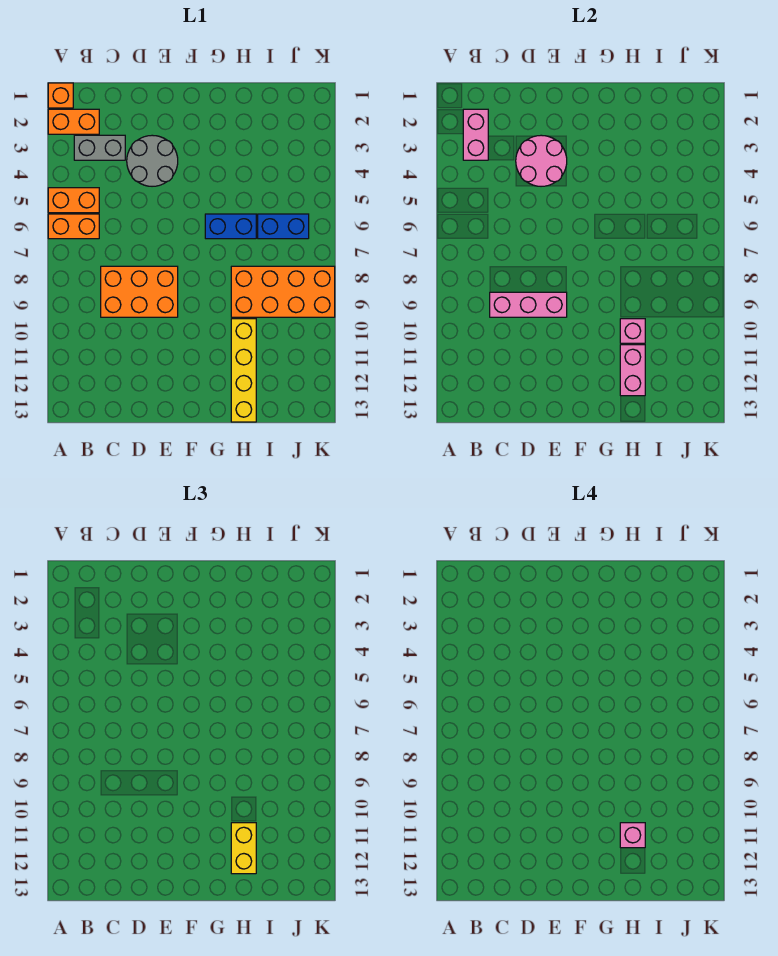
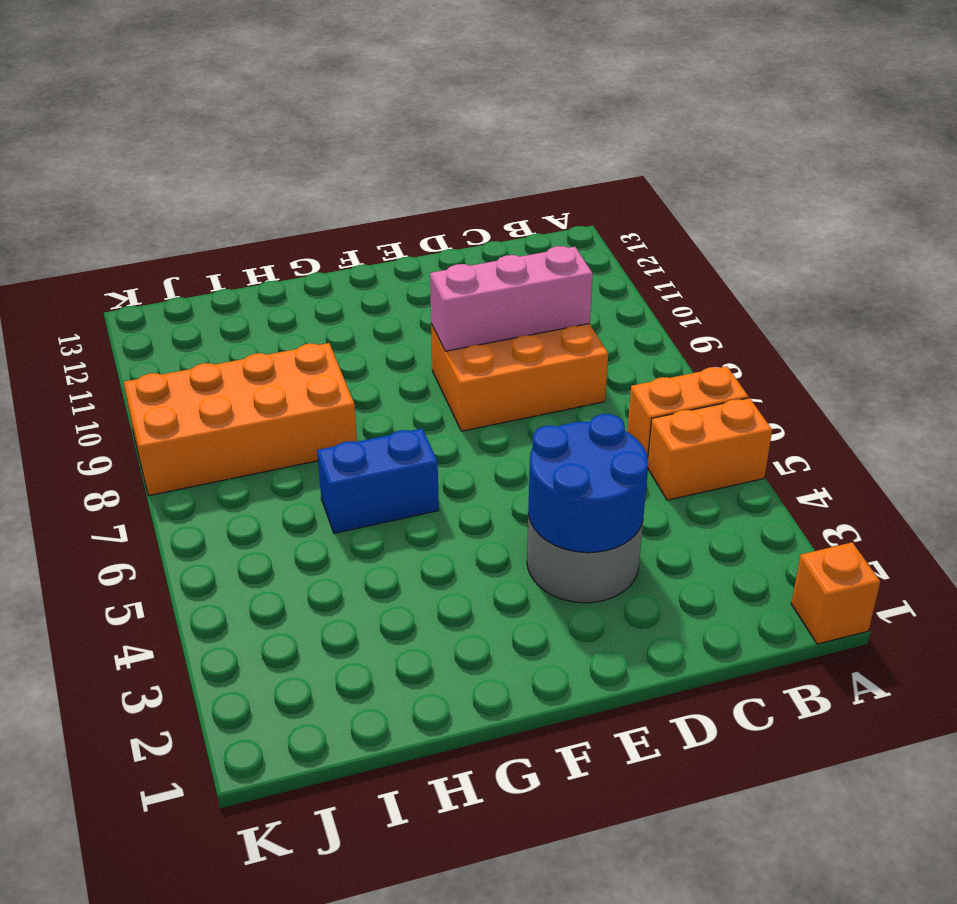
blue 2x2 round brick [528,414,648,553] -> pink 2x2 round brick [516,135,567,186]
none -> orange 1x2 brick [48,109,99,134]
none -> grey 1x2 brick [74,135,125,160]
none -> yellow 1x4 brick [231,319,256,422]

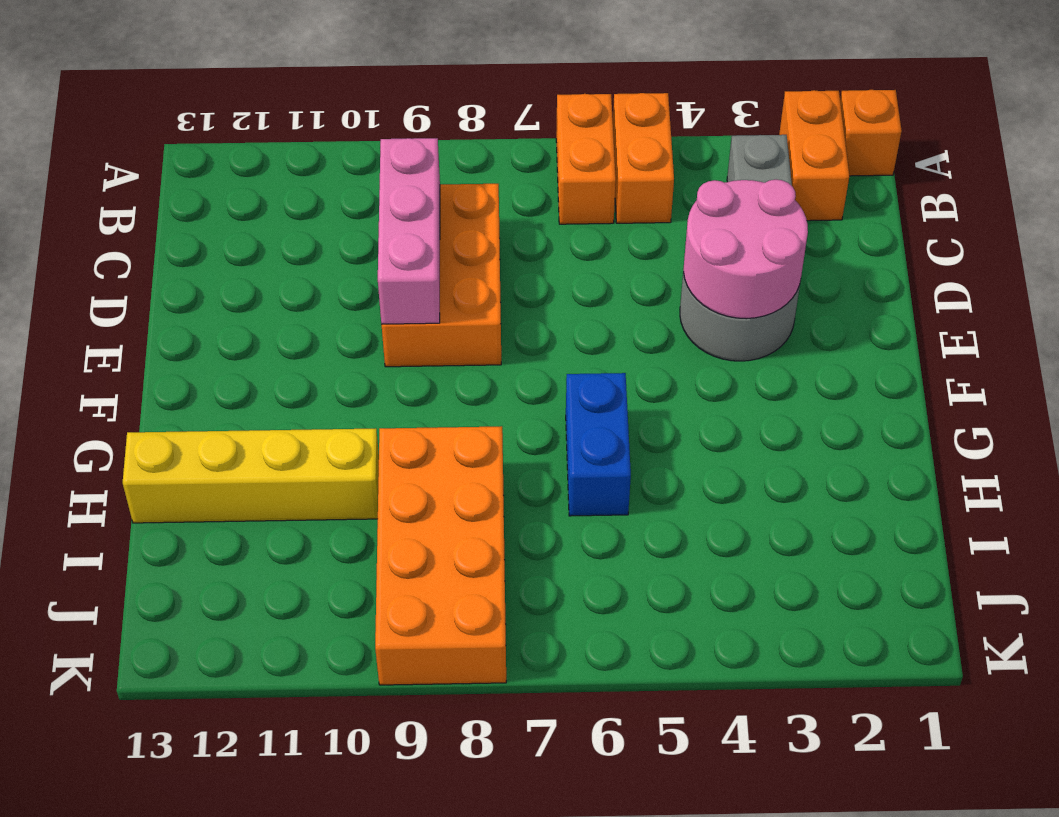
none -> blue 1x2 brick [258,214,309,239]
none -> pink 1x2 brick [463,109,488,160]
none -> pink 1x1 brick [620,319,645,343]

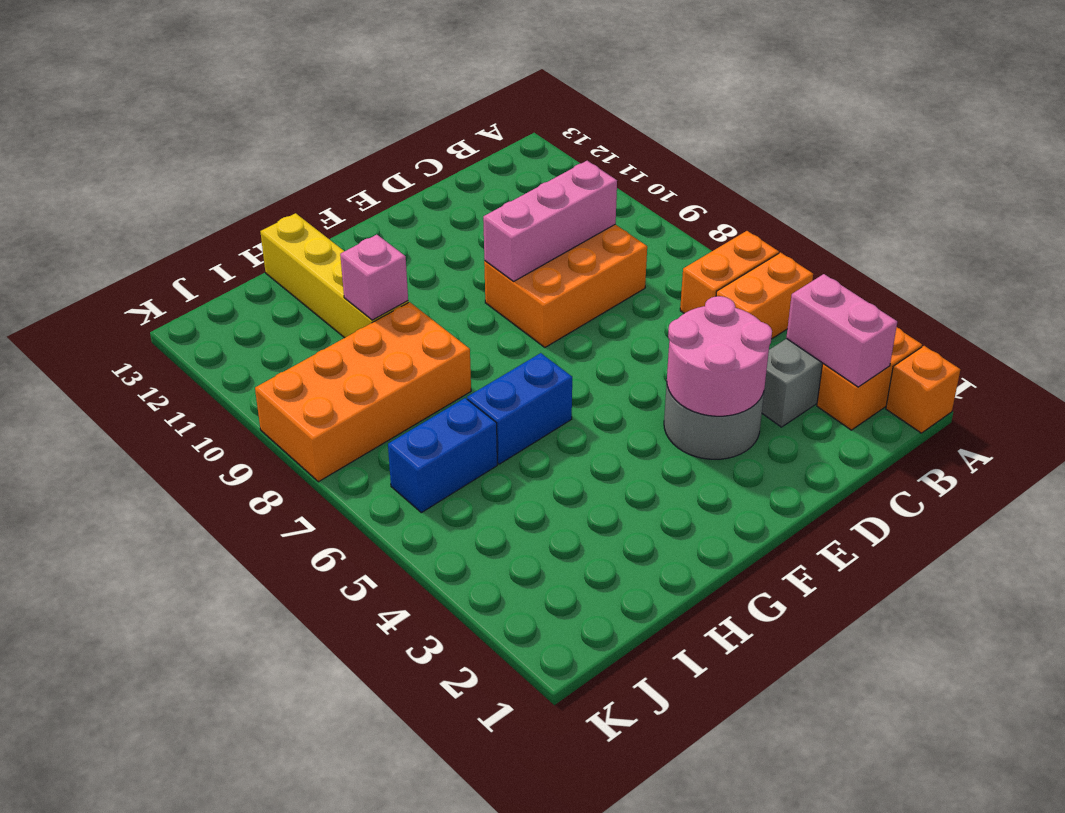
none -> pink 1x2 brick [620,345,645,396]
none -> yellow 1x2 brick [231,823,256,874]
none -> pink 1x1 brick [620,823,645,848]

